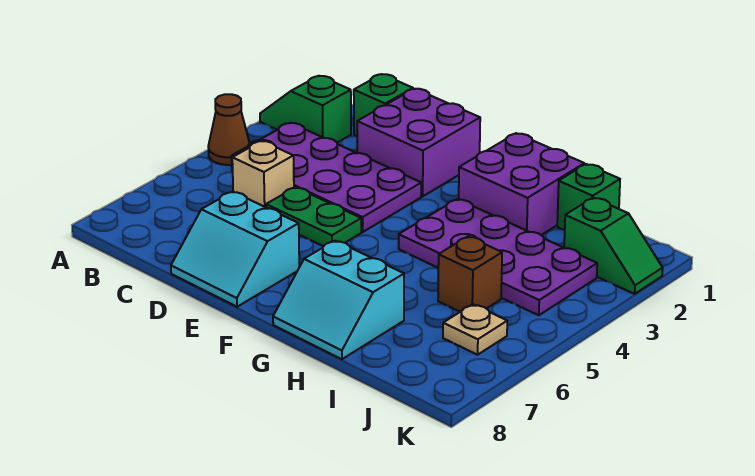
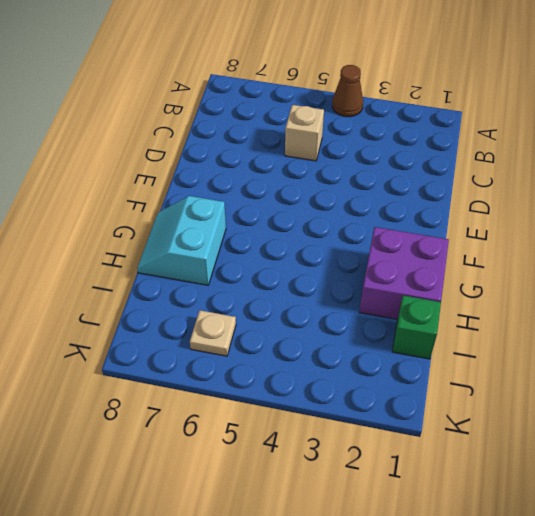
none -> green 1x2 slope [260,76,351,142]
none -> purple 2x4 plate [231,123,421,232]
none -> green 1x1 brick [354,74,413,136]

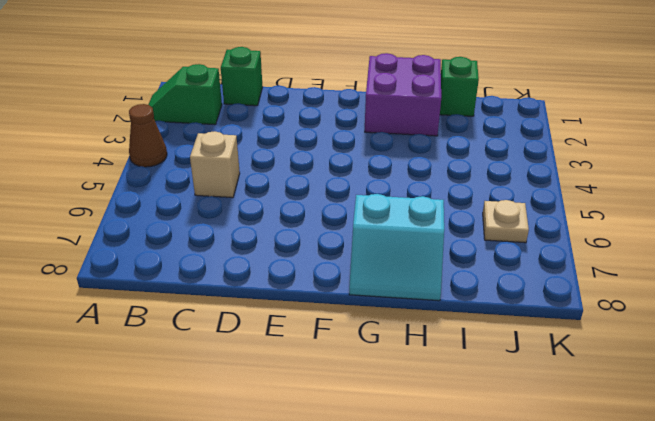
none -> purple 2x4 plate [231,123,421,232]
none -> purple 2x2 brick [357,89,480,196]
none -> green 1x2 plate [266,187,361,246]

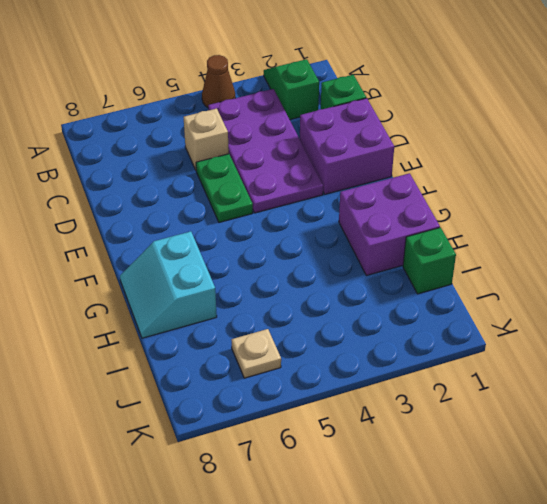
none -> cyan 2x2 slope [171,192,299,307]
none -> purple 2x4 plate [399,199,597,315]
none -> brown 1x1 brick [438,237,502,312]

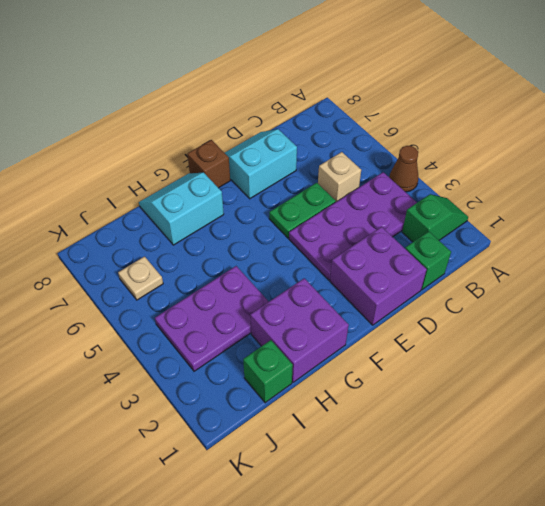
brown 1x1 brick [187,140,230,188] -> brown 1x1 brick moved to [438,237,502,312]
purple 2x3 plate [155,266,269,371] -> purple 2x4 plate [399,199,597,315]
none -> green 1x2 slope [564,198,663,294]

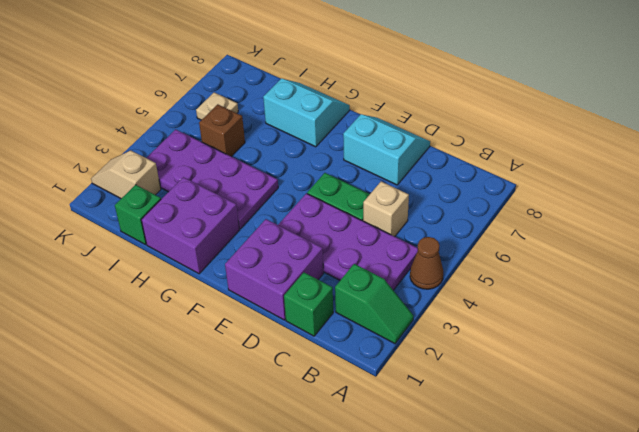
tan 1x2 slope [91,150,161,198] -> green 1x2 slope [564,198,663,294]

